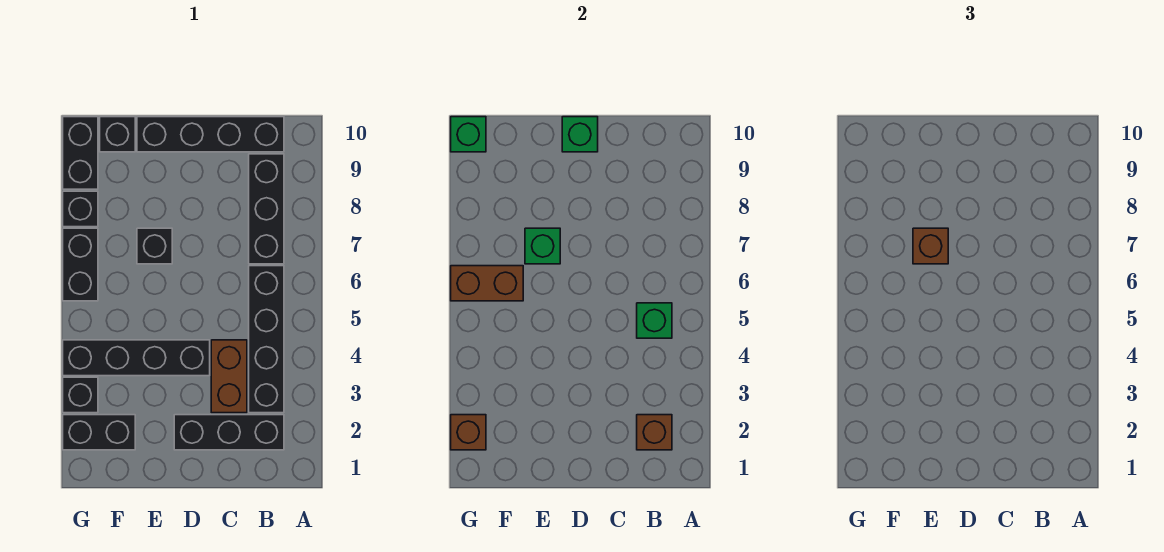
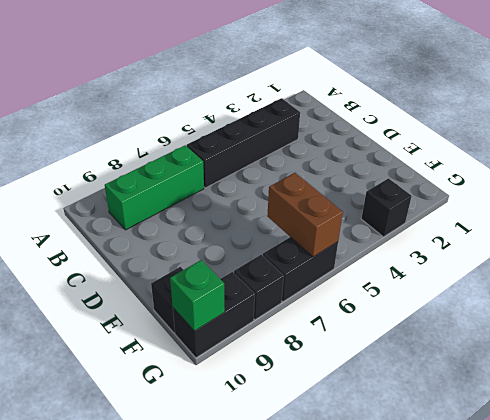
green 1x3 brick [105,145,204,230] -> black 1x3 brick [249,154,284,264]
none -> black 1x3 brick [174,415,284,450]
none -> black 1x4 brick [137,117,284,152]
none -> brown 1x2 brick [211,340,247,413]

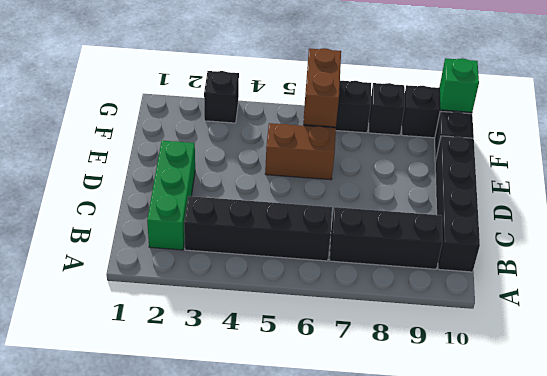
green 1x3 brick [147,141,195,250] -> black 1x3 brick [174,415,284,450]
brown 1x2 brick [265,123,336,180] -> brown 1x2 brick moved to [211,340,247,413]
none -> black 1x4 brick [63,340,210,376]
none -> black 1x1 brick [137,228,172,264]
none -> black 1x2 brick [63,415,135,450]

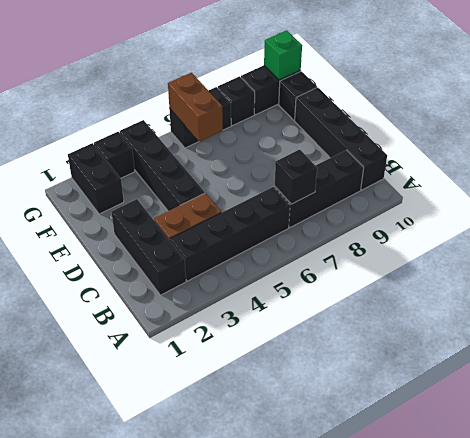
black 1x1 brick [275,149,317,204] -> black 1x1 brick moved to [137,228,172,264]
none -> brown 1x1 brick [637,415,672,450]
none -> green 1x1 brick [637,303,672,338]
none -> green 1x1 brick [562,117,598,152]

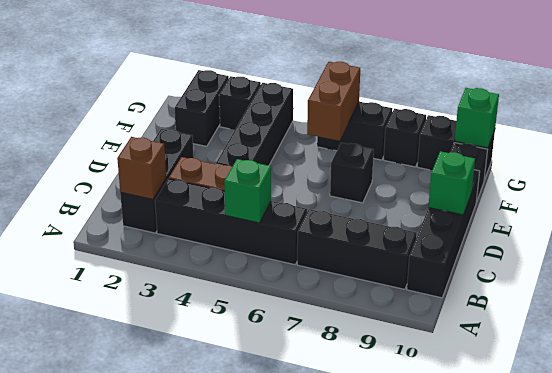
none -> green 1x1 brick [525,228,560,264]
none -> brown 1x1 brick [451,415,486,450]
none -> brown 1x1 brick [913,228,948,264]

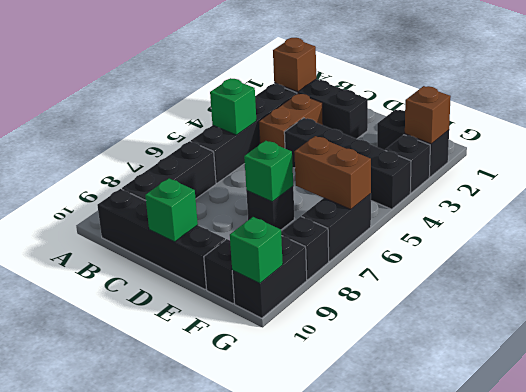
none -> brown 1x1 brick [913,228,948,264]

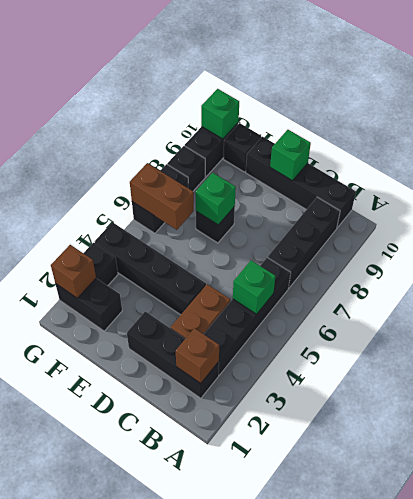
none -> brown 1x1 brick [913,228,948,264]

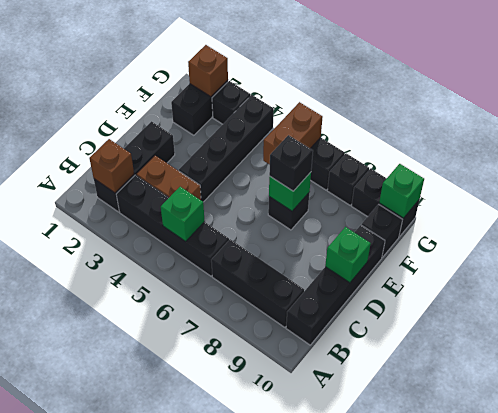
black 1x1 brick [269,135,313,191] -> brown 1x1 brick [913,228,948,264]

